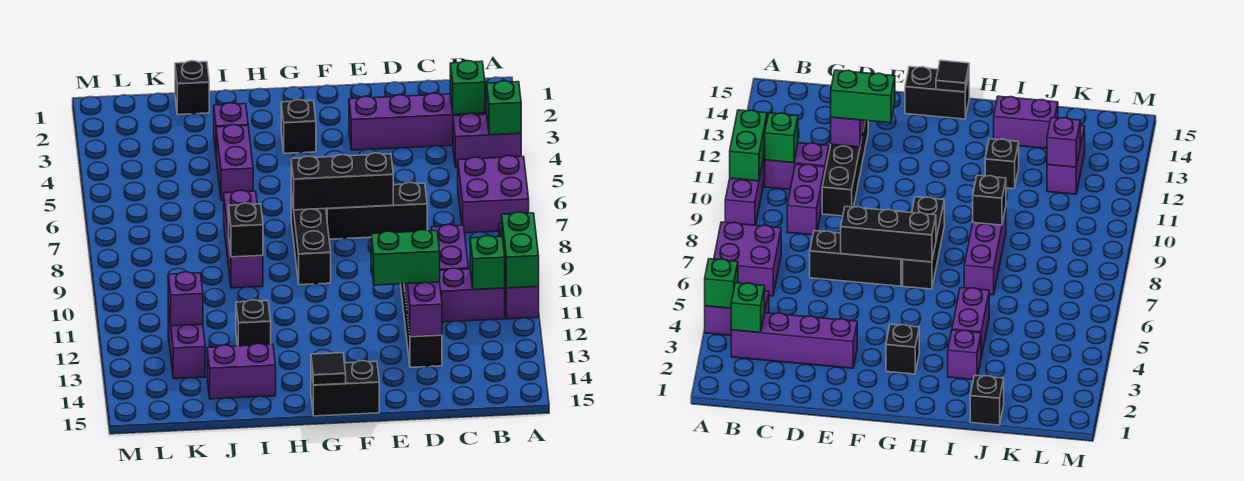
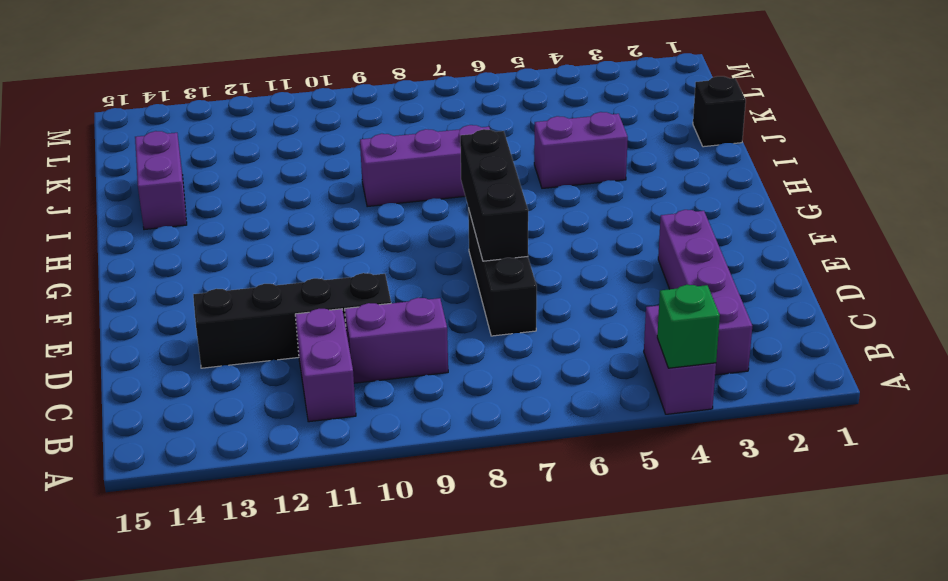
none -> purple 2x2 brick [458,156,529,233]
none -> purple 1x3 brick [499,224,539,319]
none -> black 1x2 brick [311,361,379,416]

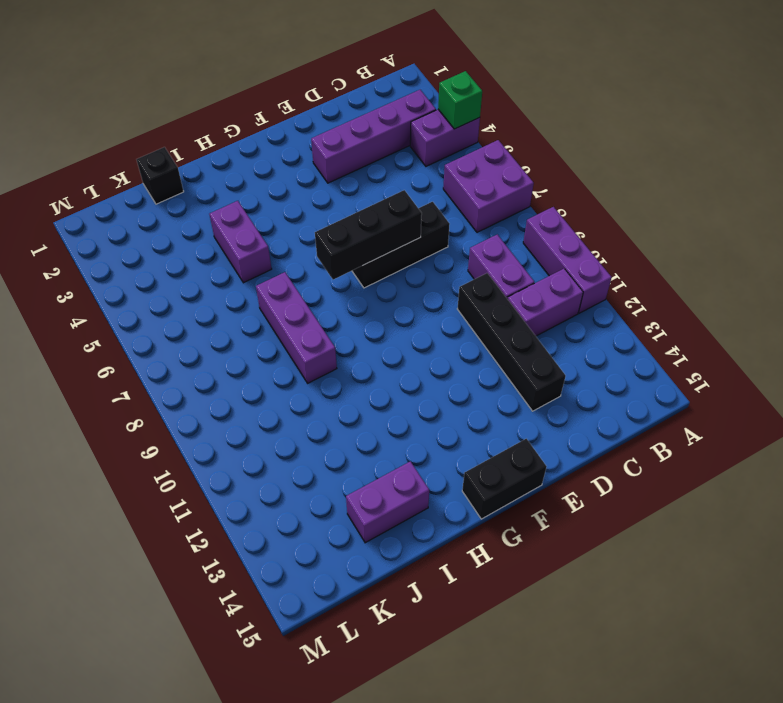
none -> black 1x1 brick [281,100,316,153]
none -> black 1x3 brick [291,192,331,285]
none -> purple 1x1 brick [214,103,248,152]

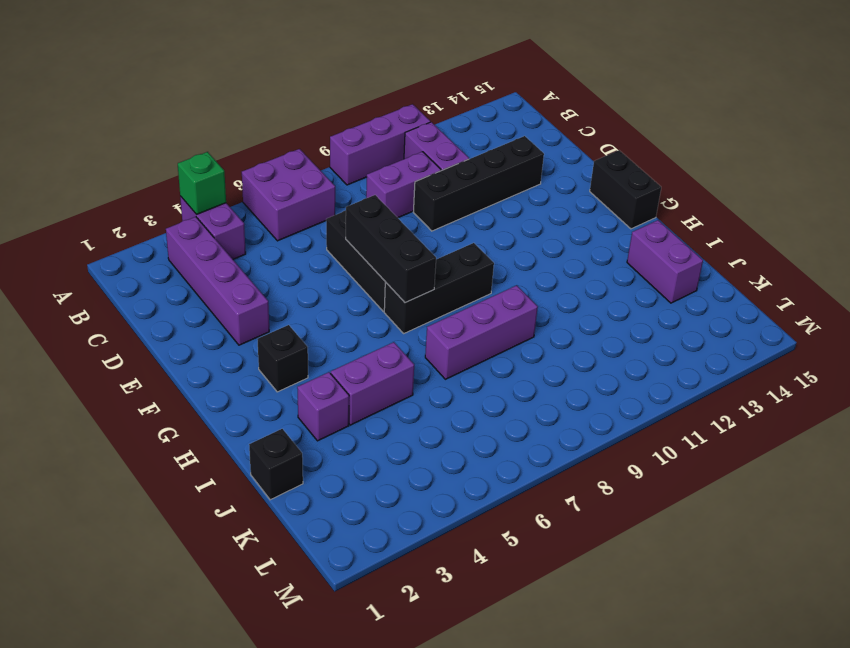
none -> black 1x1 brick [236,300,271,346]
none -> purple 1x2 brick [168,307,205,379]
none -> green 1x2 brick [502,212,539,288]

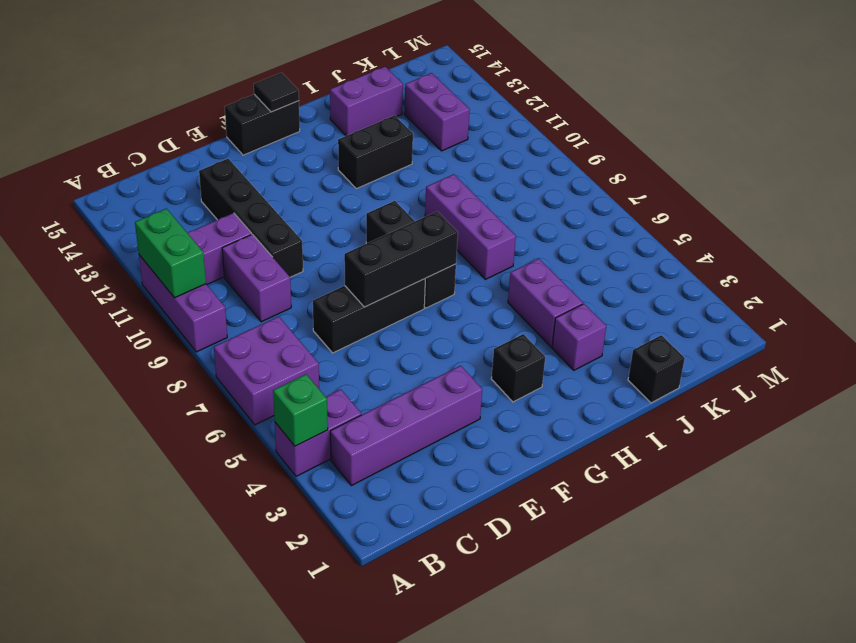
black 1x2 brick [338,115,413,189] -> black 1x1 brick [236,300,271,346]
none -> green 1x1 brick [450,61,485,114]
none -> green 1x1 brick [470,236,505,289]
none -> purple 1x2 brick [405,282,442,336]

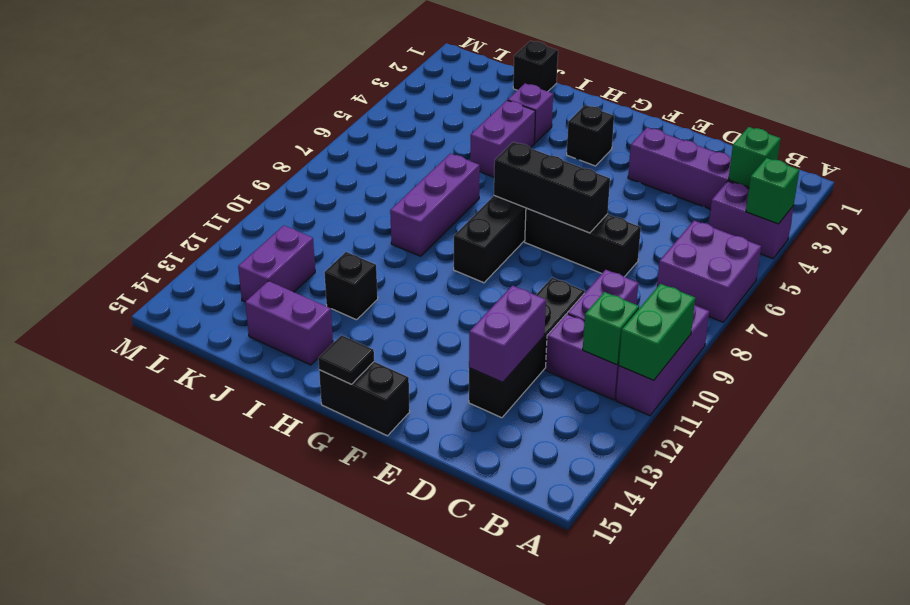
none -> black 1x1 brick [229,203,263,257]
none -> purple 1x1 brick [168,272,203,326]
none -> green 1x2 brick [371,230,440,285]

